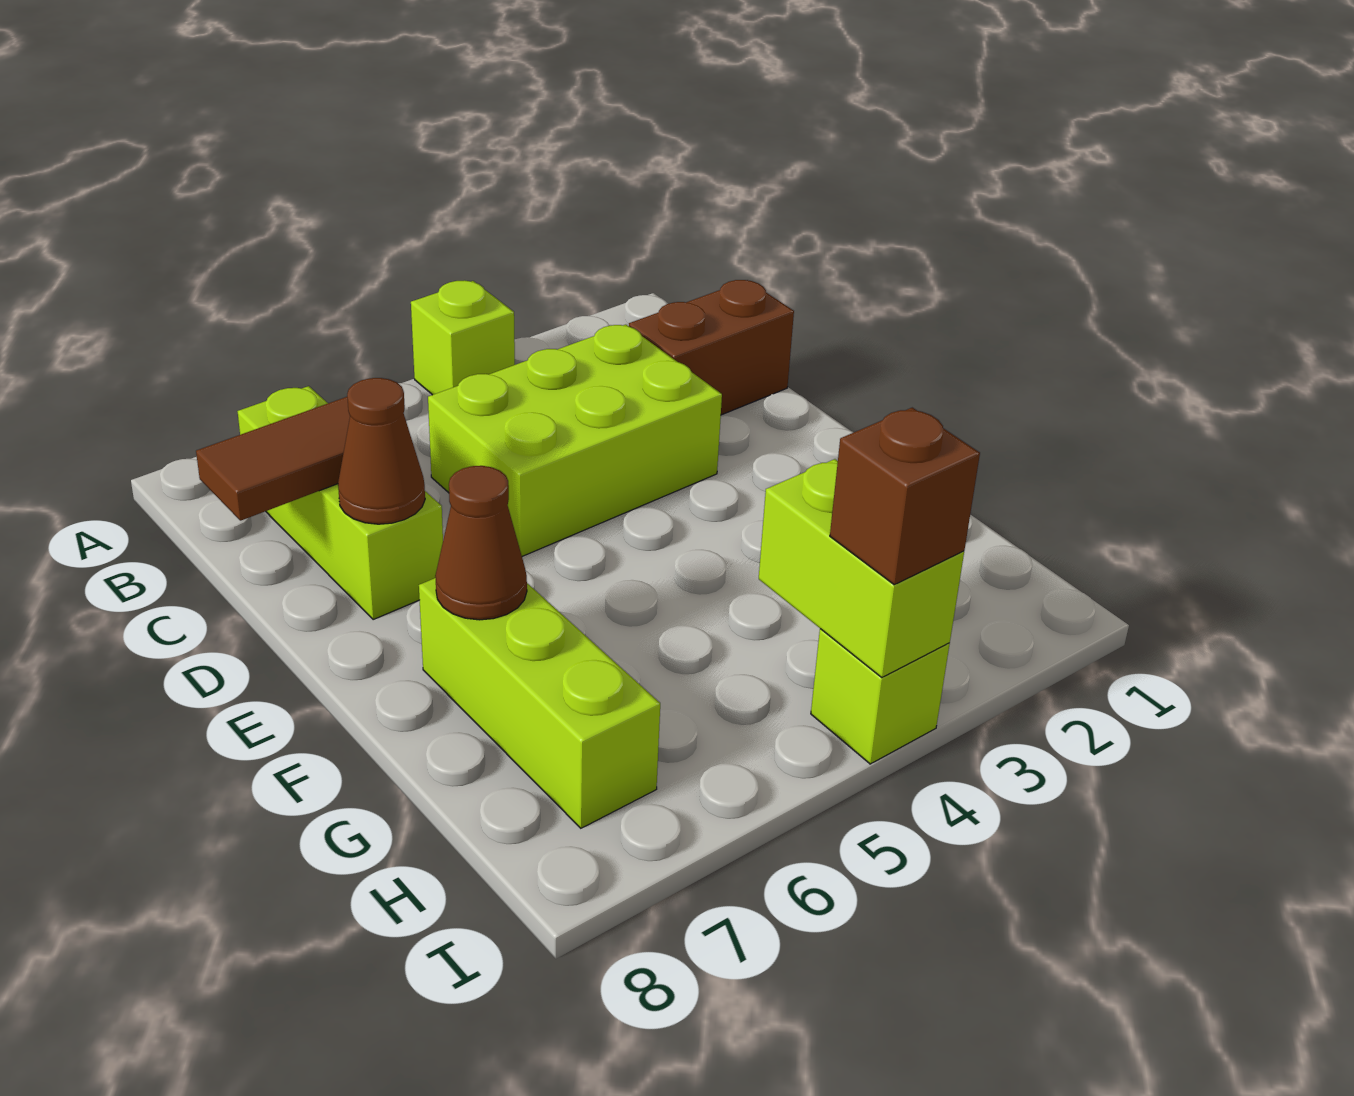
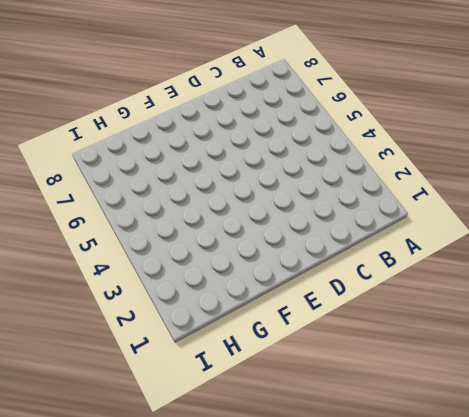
none -> lime 1x1 brick [411,280,515,395]
none -> lime 1x3 brick [237,386,443,620]

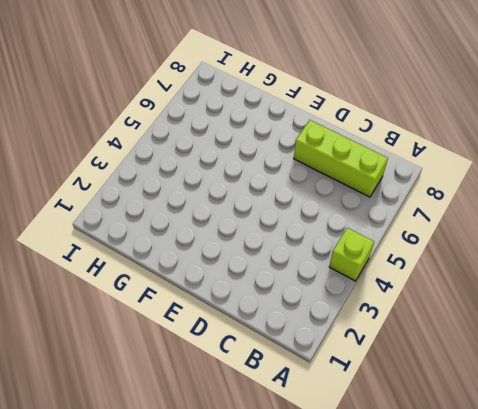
none -> brown 1x2 brick [629,280,794,415]
none -> lime 2x3 brick [428,325,722,556]

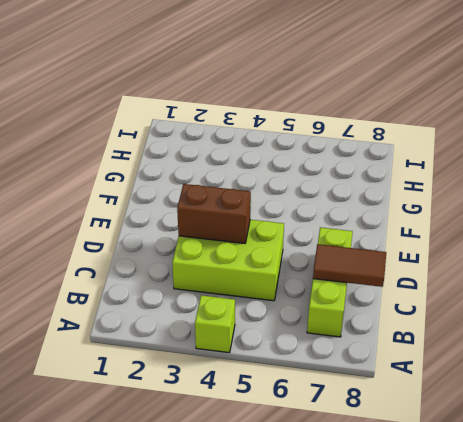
brown 1x2 brick [177,184,251,243] -> brown 1x2 brick moved to [629,280,794,415]
none -> lime 1x3 brick [419,578,660,828]
none -> lime 1x1 brick [811,629,950,764]

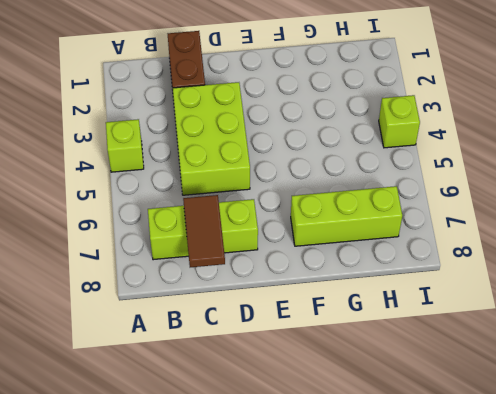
none -> brown 1x1 cone [338,378,425,524]
none -> brown 1x1 cone [435,466,527,620]

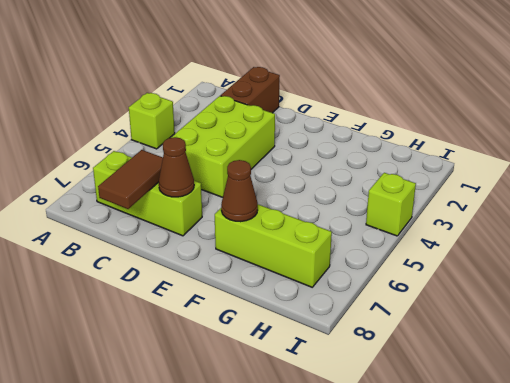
none -> lime 1x2 brick [759,459,964,678]
none -> brown 1x1 brick [830,408,980,585]

